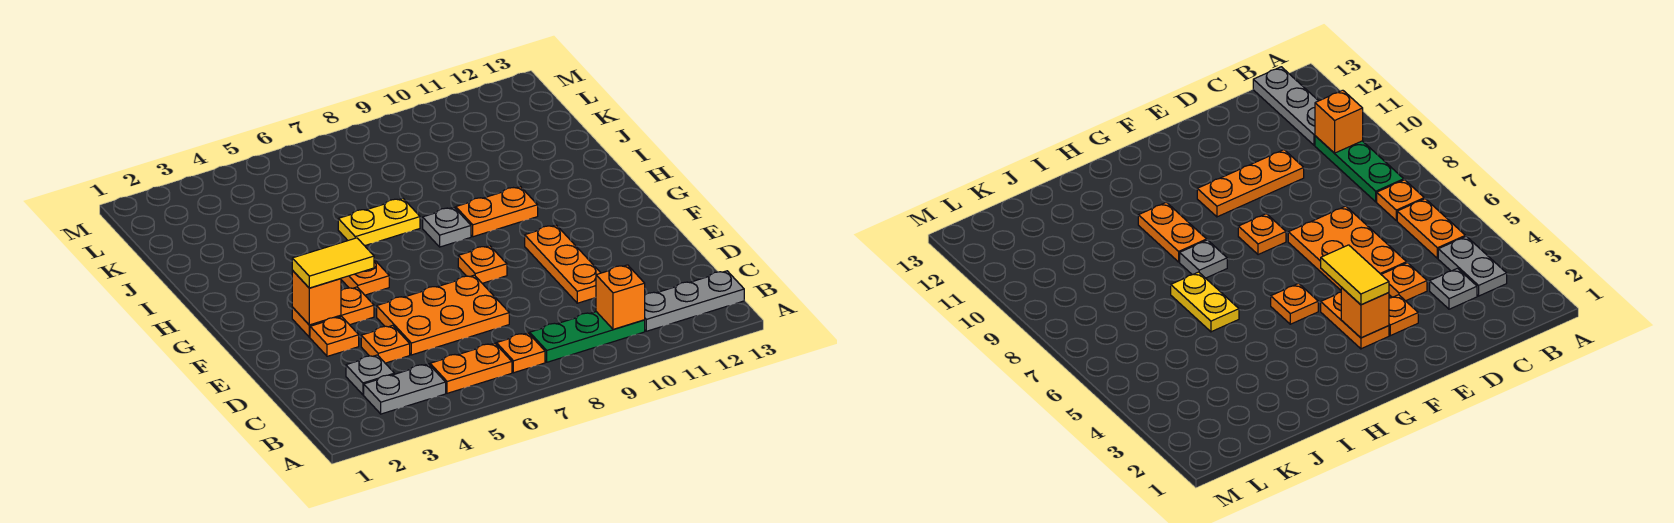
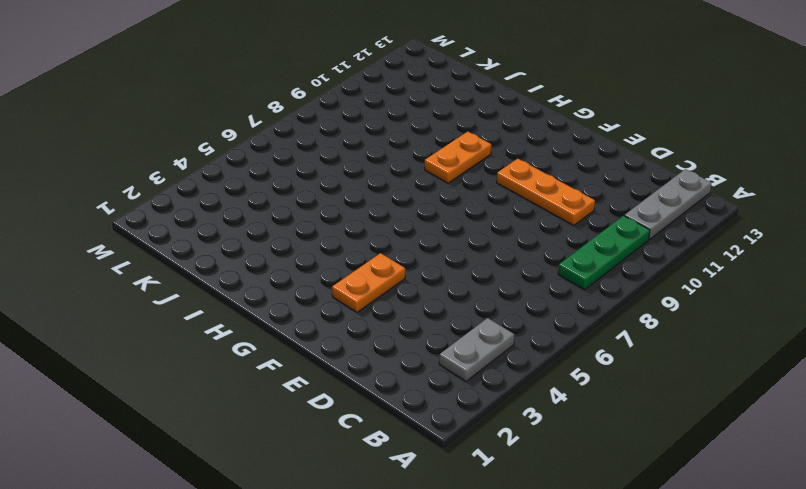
none -> orange 1x2 plate [430,343,512,393]
none -> orange 1x1 plate [496,333,545,373]
none -> grey 1x1 plate [346,355,394,395]

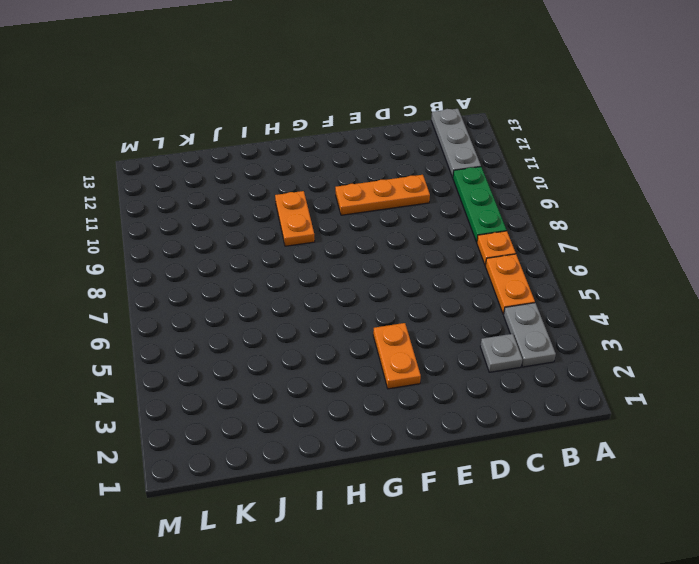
none -> orange 1x1 plate [361,325,410,363]
none -> orange 2x3 plate [377,275,509,355]
none -> orange 1x1 plate [310,317,359,356]

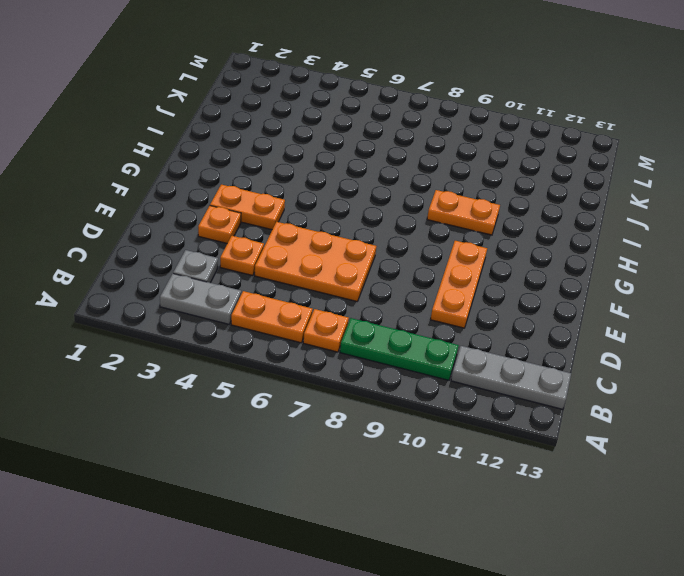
none -> orange 1x1 plate [458,246,507,283]
none -> orange 1x1 plate [341,260,389,295]
none -> grey 1x1 plate [423,207,471,247]

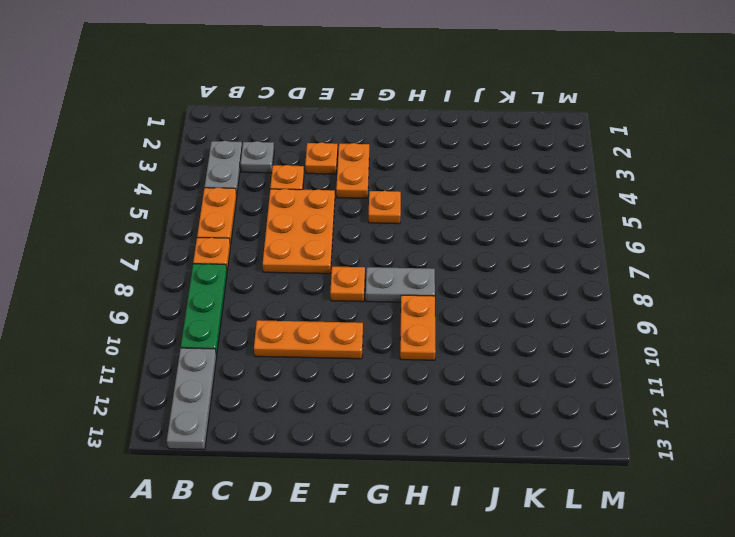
grey 1x2 plate [366,267,435,302] -> grey 1x1 plate [423,207,471,247]
none -> yellow 1x2 plate [338,198,420,246]
none -> orange 1x1 brick [596,265,645,330]
none -> orange 1x1 brick [292,271,341,325]

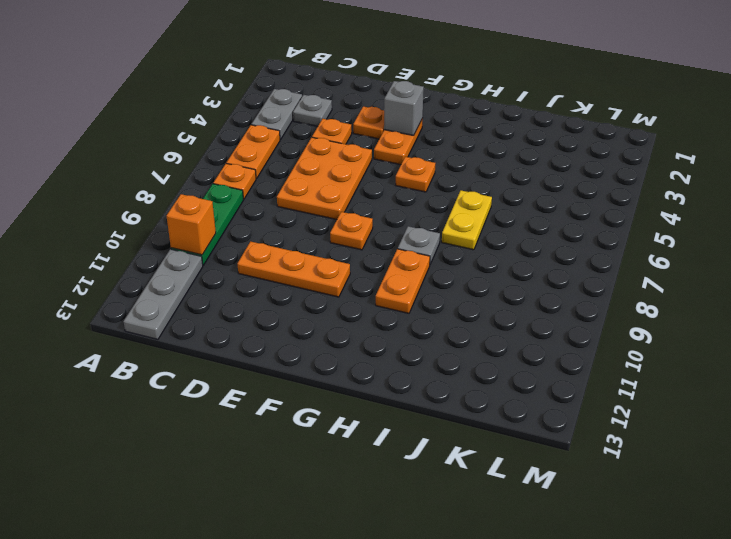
grey 1x1 brick [384,81,424,136] -> orange 1x1 brick [292,271,341,325]
none -> yellow 1x2 tile [292,238,374,288]

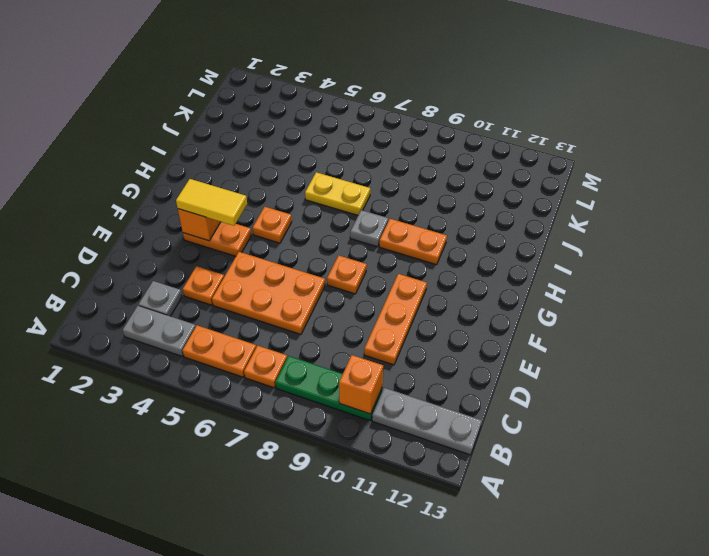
none -> orange 1x1 plate [310,317,359,356]

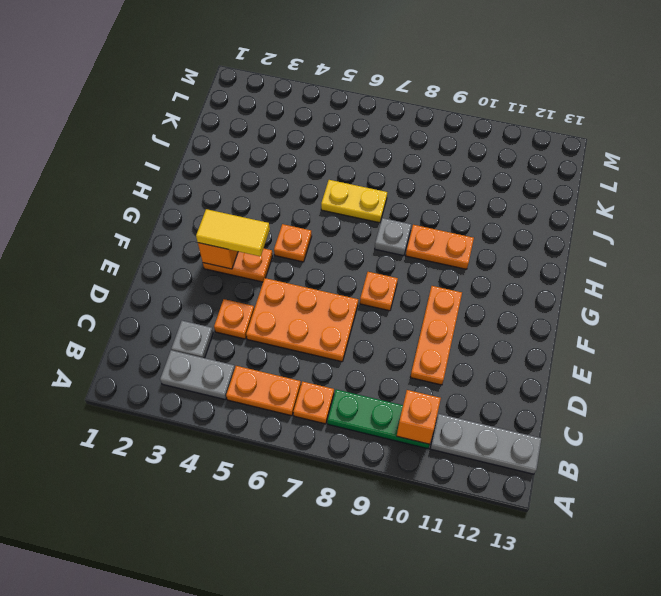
none -> orange 1x1 plate [310,317,359,356]

